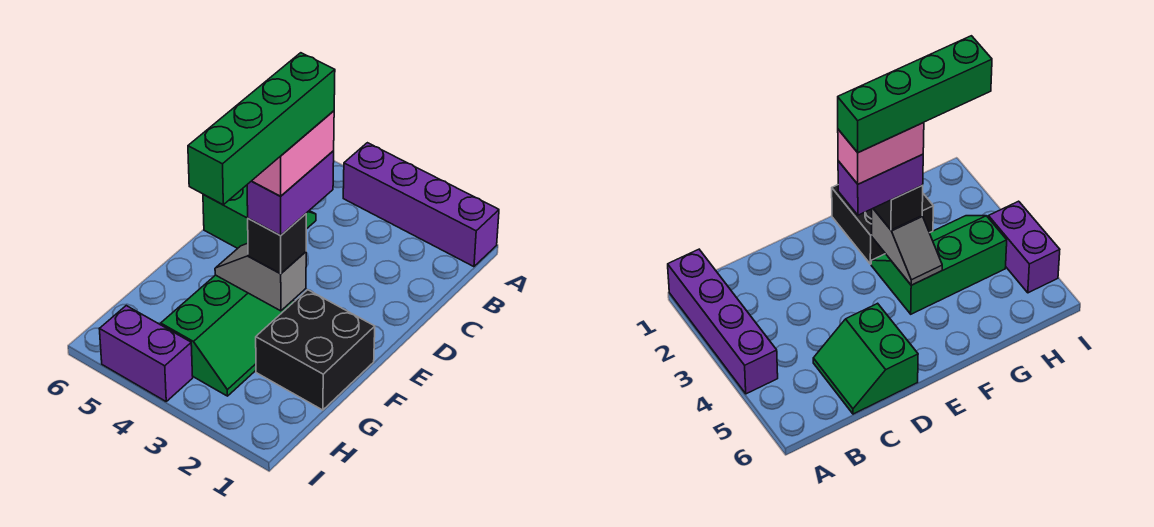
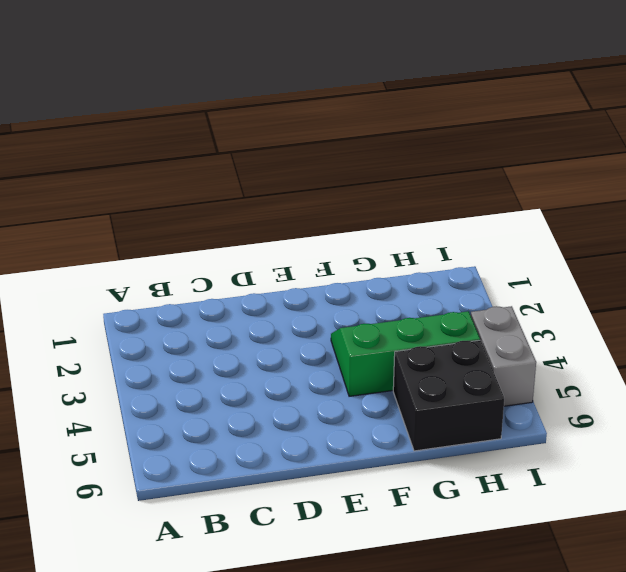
black 2x2 brick [393,340,504,451] -> black 2x2 brick moved to [256,290,375,410]
grey 1x2 brick [471,306,536,406] -> purple 1x2 brick [100,306,193,401]
none -> purple 1x4 brick [343,143,499,267]
none -> green 2x2 slope [203,185,316,248]

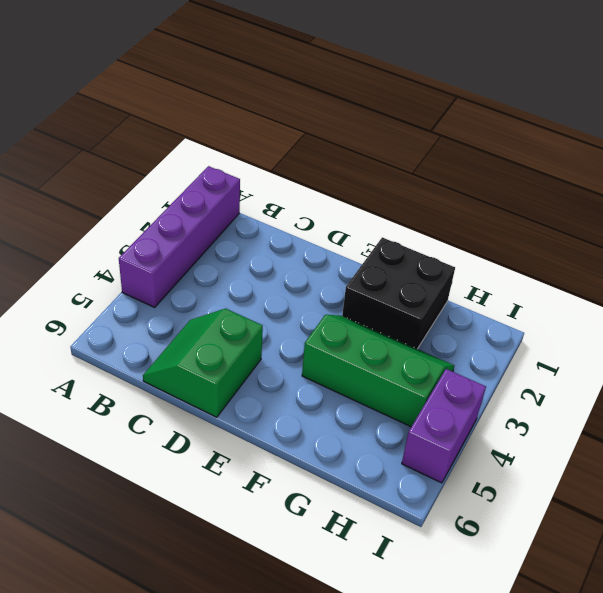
none -> grey 1x2 slope [215,243,306,311]
none -> black 1x1 brick [248,214,306,273]

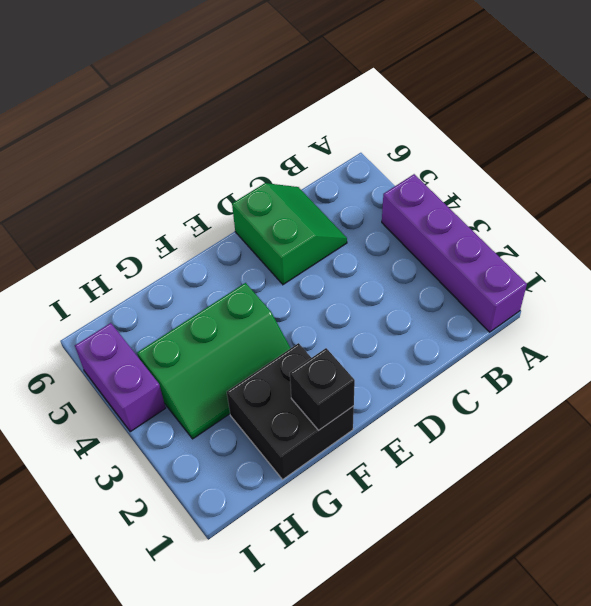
black 1x1 brick [290,348,355,430] -> black 1x1 brick moved to [248,214,306,273]
none -> grey 1x2 slope [215,243,306,311]
none -> purple 1x2 brick [247,151,334,236]

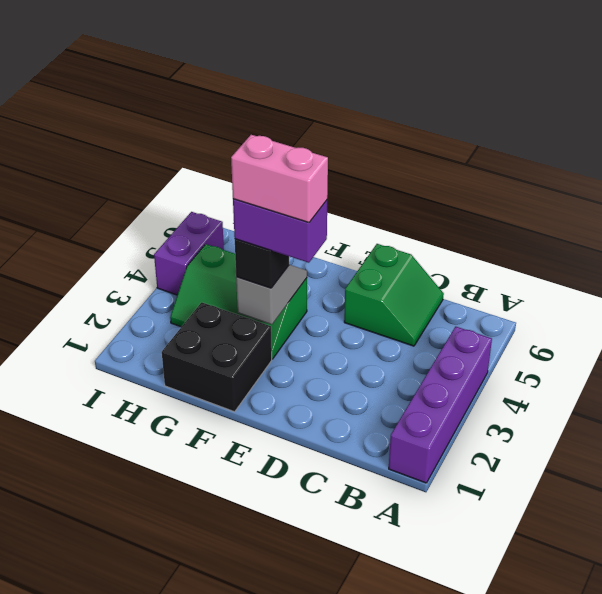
none -> green 1x4 brick [188,53,335,205]

